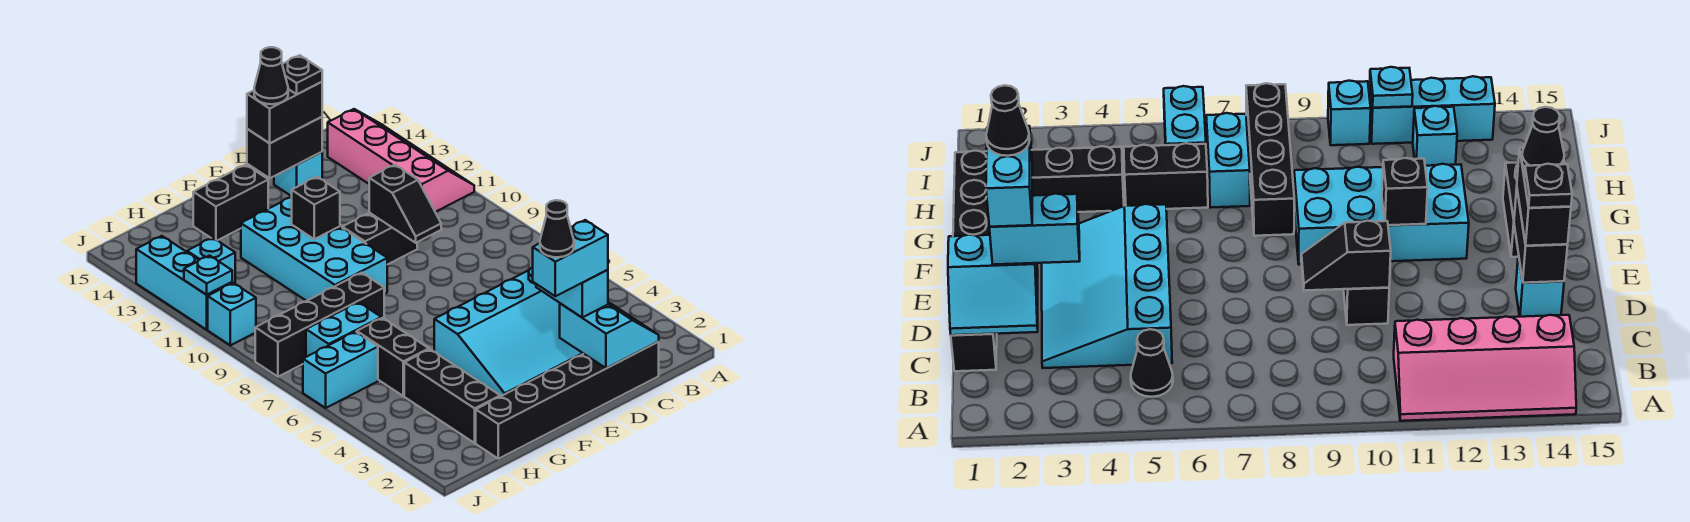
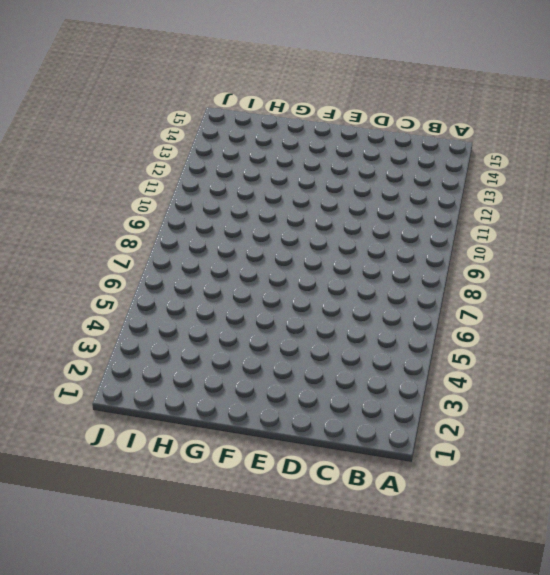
none -> pink 2x4 slope [328,109,474,212]
none -> black 1x1 cone [1131,329,1173,397]
none -> black 1x6 brick [476,342,659,459]

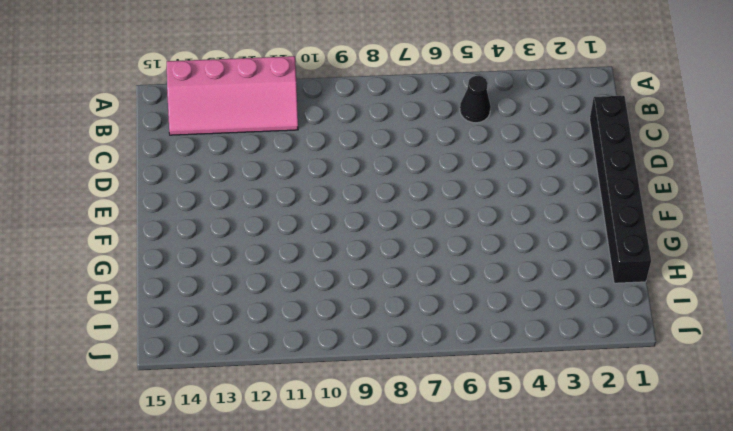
pink 2x4 slope [167,56,298,135] -> pink 2x4 slope turned to [328,109,474,212]
none -> cyan 3x4 slope [434,267,583,396]
none -> black 1x2 brick [342,213,417,265]
none -> cyan 1x1 brick [274,152,322,196]

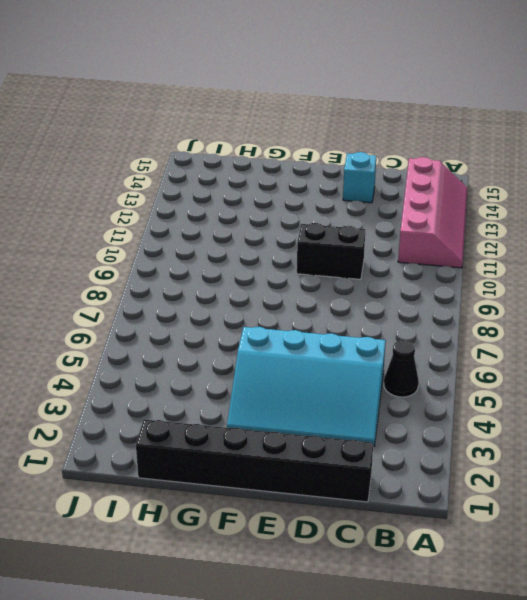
none -> cyan 2x4 brick [241,197,387,301]
none -> black 1x2 brick [193,165,268,240]
none -> black 1x4 brick [255,273,384,377]

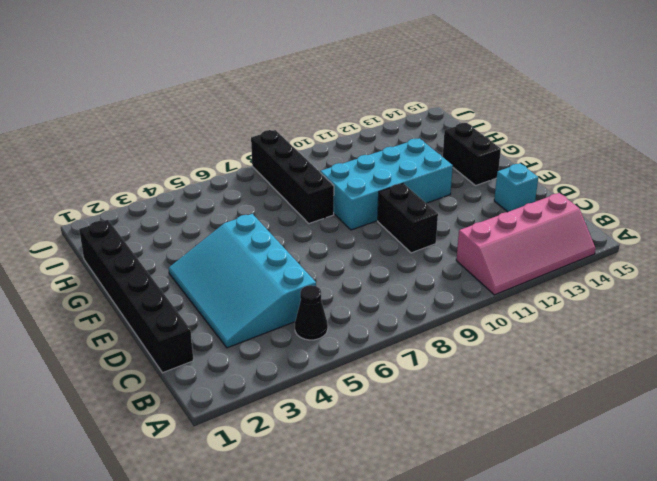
none -> black 1x3 brick [404,349,500,443]
none -> black 1x2 brick [357,318,429,396]
none -> cyan 1x2 brick [306,302,381,357]

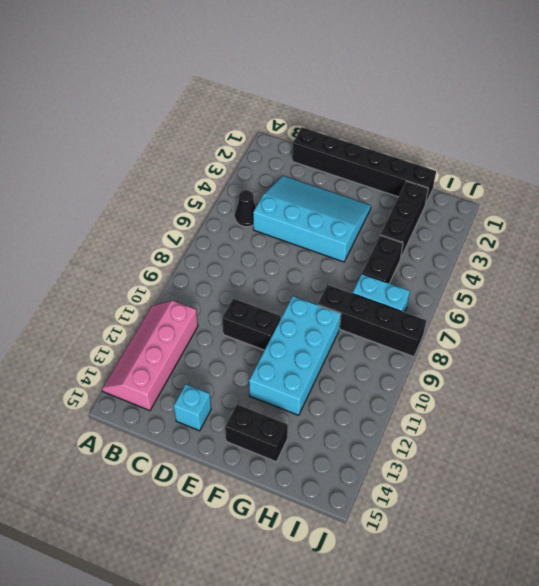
none -> cyan 1x2 brick [303,332,378,408]
none -> cyan 1x1 brick [187,238,235,284]
none -> cyan 1x1 brick [208,283,256,345]

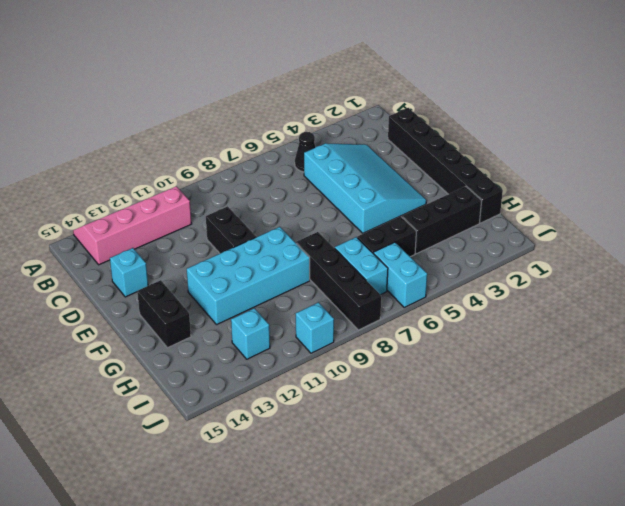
none -> cyan 1x3 brick [136,236,232,330]
none -> cyan 2x2 slope [560,302,659,368]
none -> black 1x2 slope [369,165,441,243]

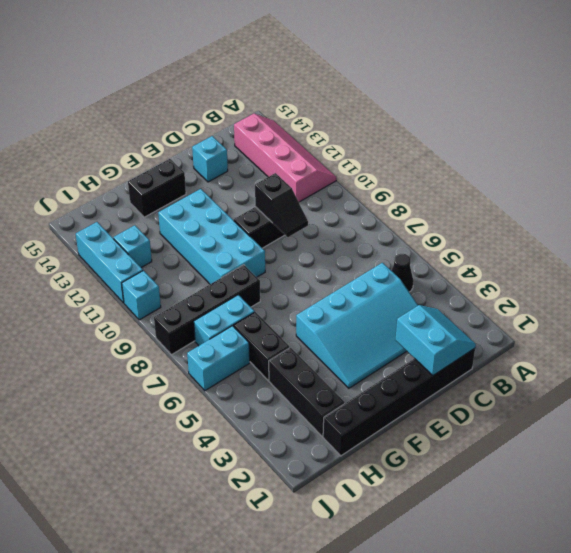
none -> black 1x2 brick [247,117,322,178]
none -> black 1x1 brick [292,177,340,239]
none -> cyan 1x1 plate [184,256,232,295]

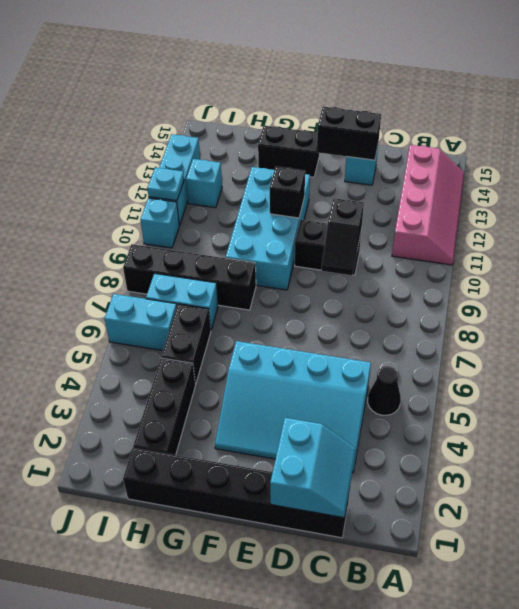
none -> cyan 1x2 brick [536,270,608,317]
none -> black 1x2 brick [247,82,322,143]
none -> cyan 1x2 brick [533,220,608,296]

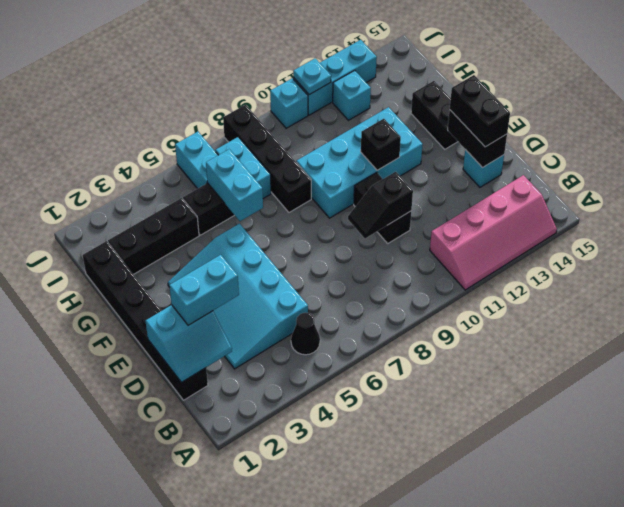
cyan 1x2 brick [206,149,263,221] -> cyan 1x2 brick moved to [533,220,608,296]
none -> black 1x1 plate [282,55,322,94]
none -> black 1x1 cone [254,47,288,104]
none -> black 1x1 cone [540,200,574,257]

